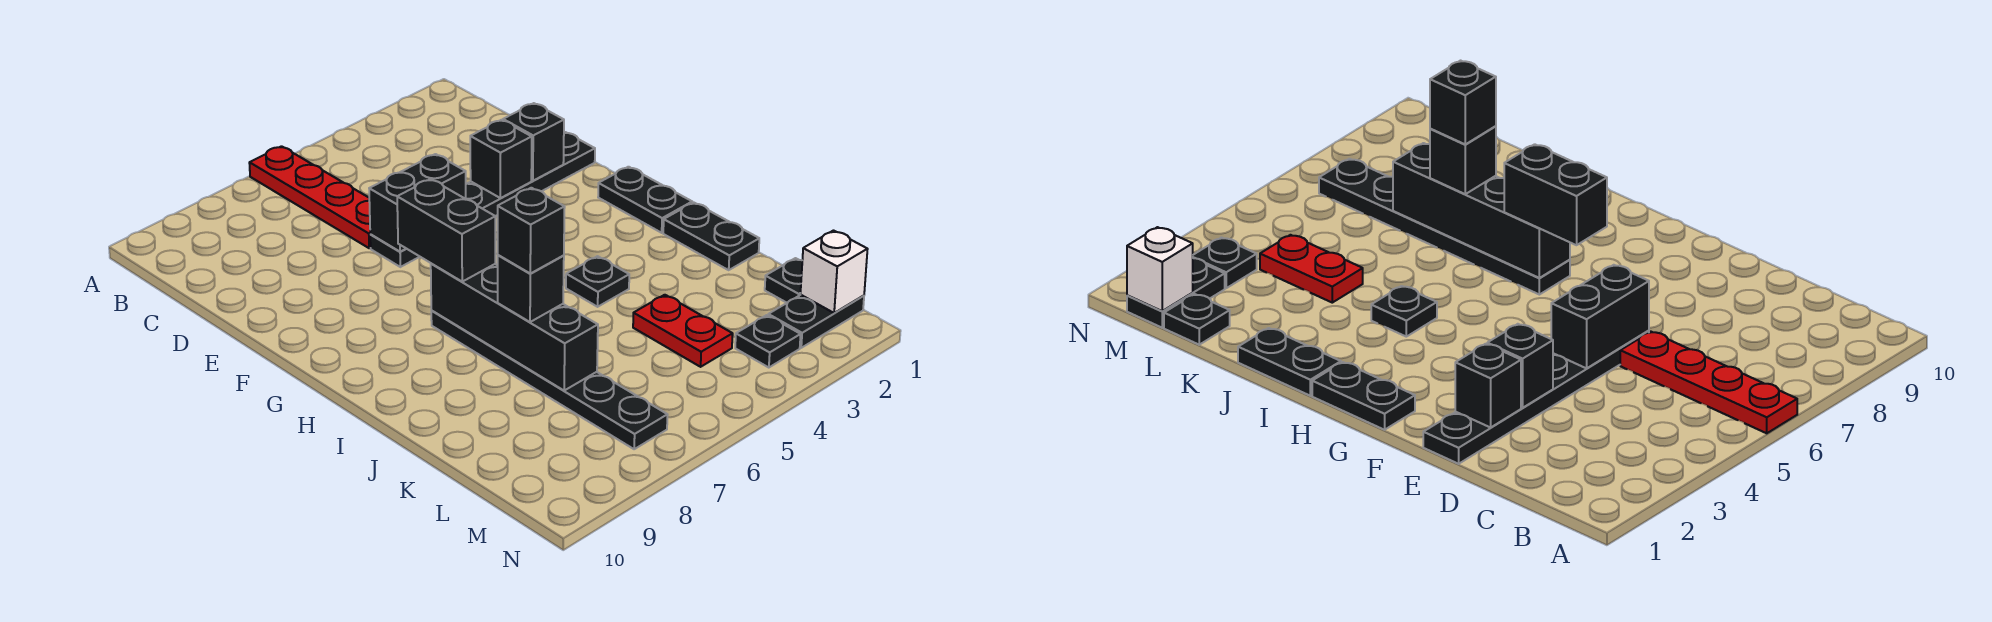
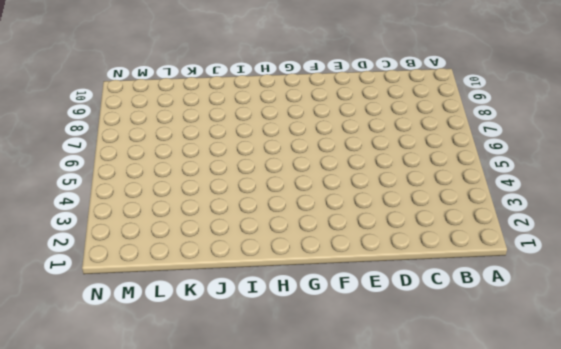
none -> red 1x4 plate [249,146,371,248]
none -> black 1x6 plate [370,132,595,267]
none -> black 1x2 plate [598,167,692,233]

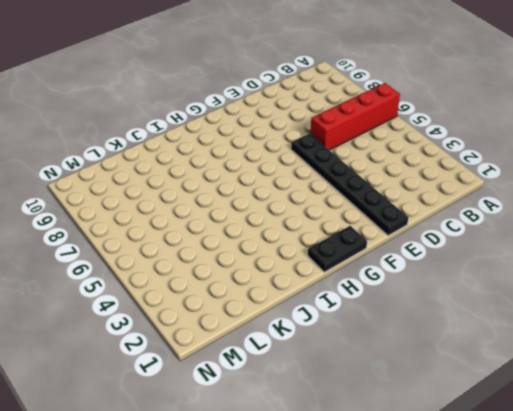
red 1x4 brick [311,83,400,150] -> red 1x4 plate [249,146,371,248]
none -> black 1x6 plate [431,311,668,449]
none -> black 1x2 plate [663,203,759,270]
none -> black 1x1 plate [566,256,629,307]

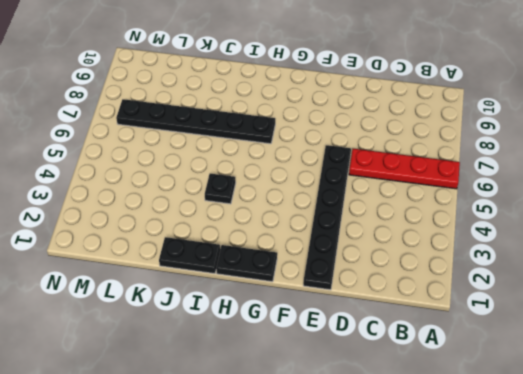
none -> red 1x2 plate [633,295,733,367]
none -> black 1x1 plate [765,258,802,303]
none -> black 1x2 plate [768,295,864,348]

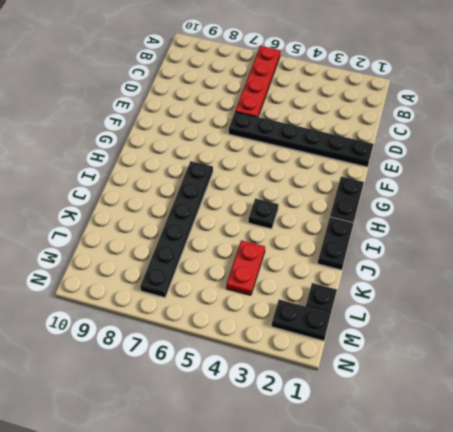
none -> black 1x1 plate [735,315,801,368]
none -> black 1x1 brick [503,103,564,181]
none -> black 1x1 brick [470,120,532,198]

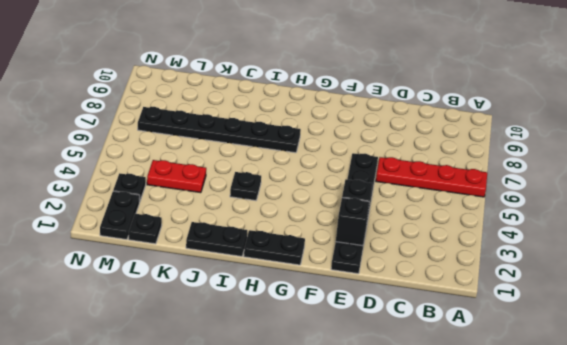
none -> black 1x2 brick [369,154,466,252]
none -> black 1x4 brick [431,264,598,390]
none -> white 1x1 brick [800,231,868,313]

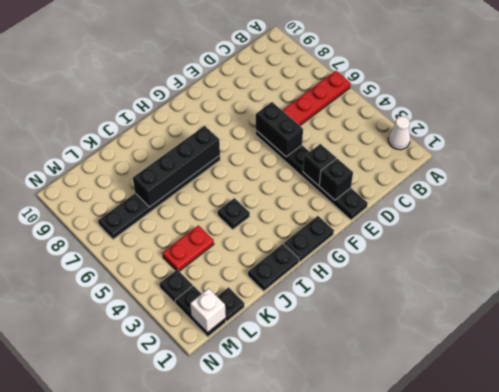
white 1x1 cone [388,116,410,150] -> none
none -> black 1x2 brick [397,179,495,282]
none -> black 1x1 brick [498,255,564,322]
none -> black 1x1 brick [498,188,565,274]

